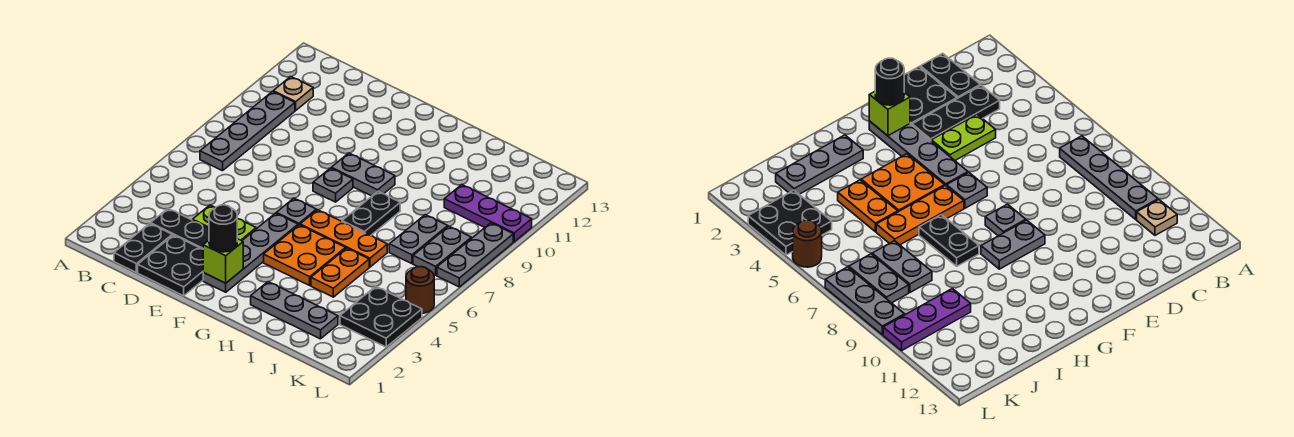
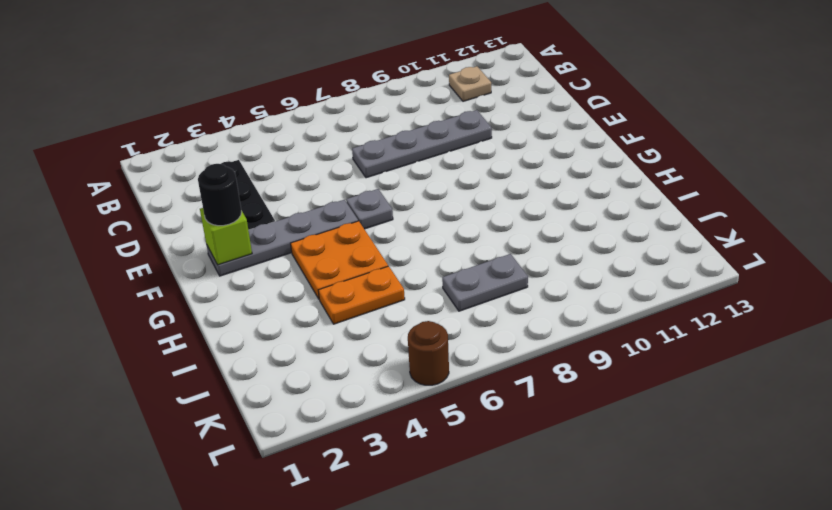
grey 1x4 plate [352,110,492,178] -> grey 1x4 plate moved to [200,92,295,171]
none -> black 1x2 plate [114,223,172,272]
none -> black 2x2 plate [138,235,203,296]
none -> lime 1x2 plate [193,205,256,241]

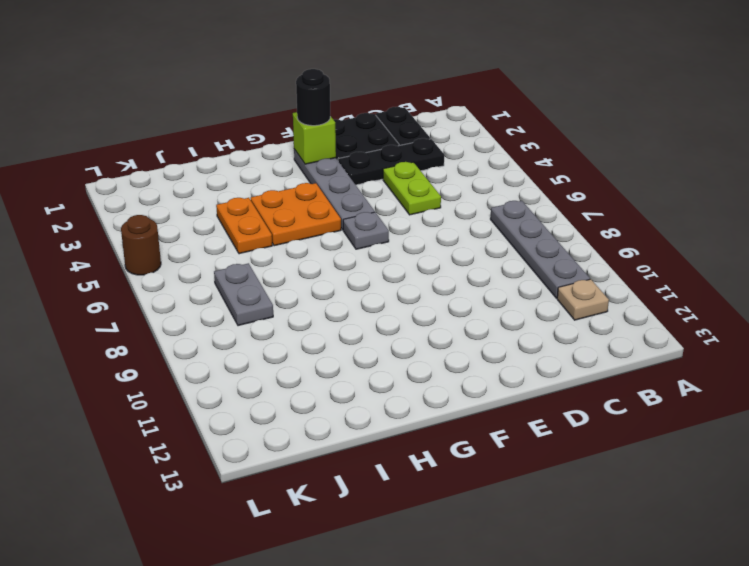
lime 1x2 plate [383,162,441,215] -> lime 1x2 plate turned to [193,205,256,241]
none -> grey 1x1 plate [313,168,353,202]
none -> grey 1x2 plate [331,153,395,196]
none -> orange 1x3 plate [300,210,387,267]

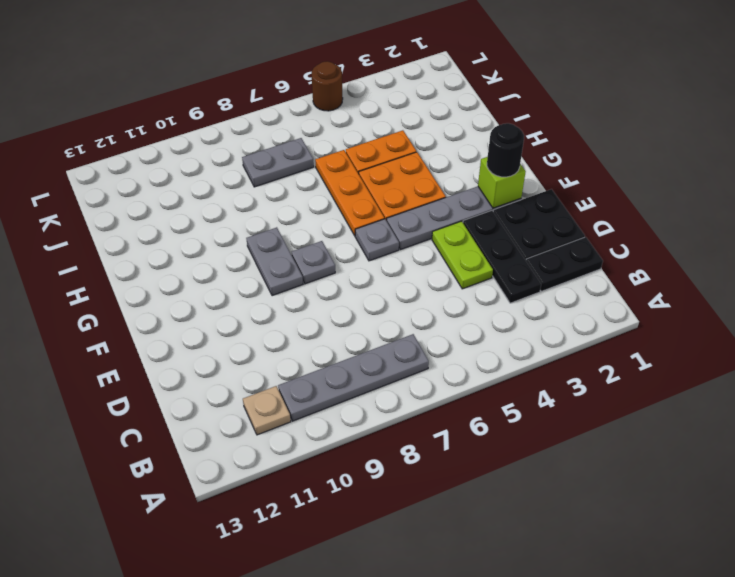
none -> grey 1x3 plate [251,282,338,339]
none -> black 1x2 plate [342,192,400,236]
none -> purple 1x3 plate [444,185,532,242]

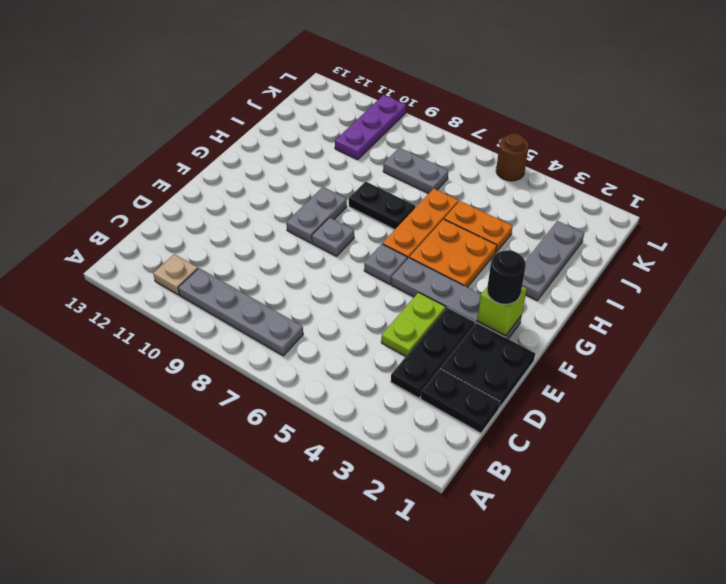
none -> black 2x2 plate [340,286,422,347]
none -> grey 1x2 plate [413,226,471,275]
none -> grey 1x3 plate [437,223,513,287]

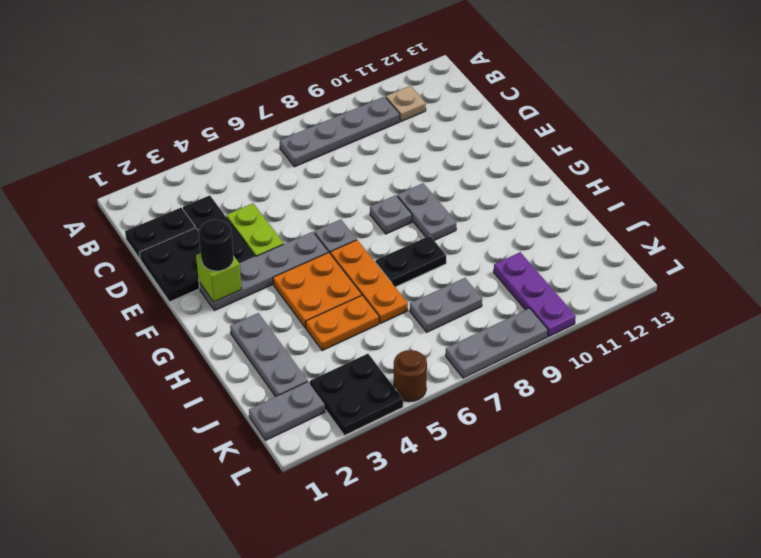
grey 1x2 plate [249,382,325,440] -> grey 1x2 plate moved to [413,226,471,275]

